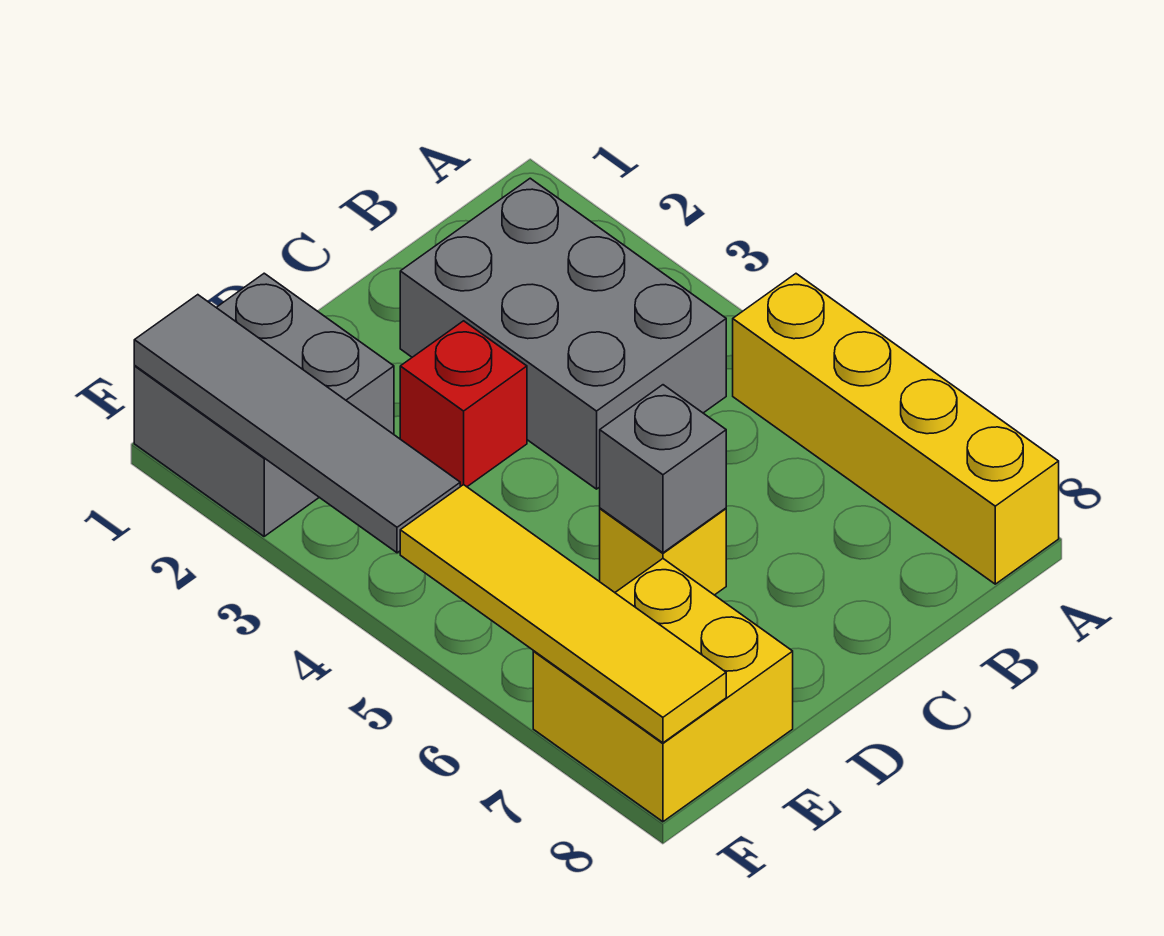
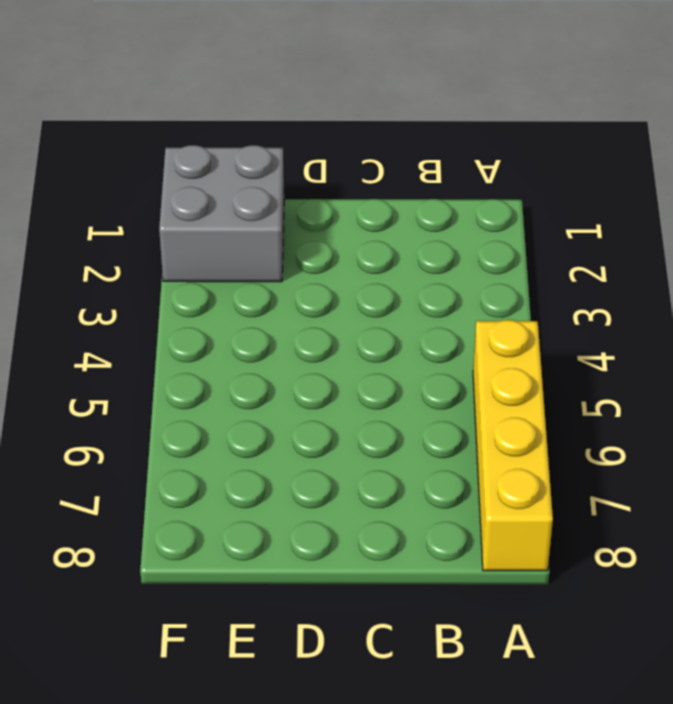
none -> grey 2x3 brick [400,178,726,489]
none -> red 1x1 brick [400,321,527,487]

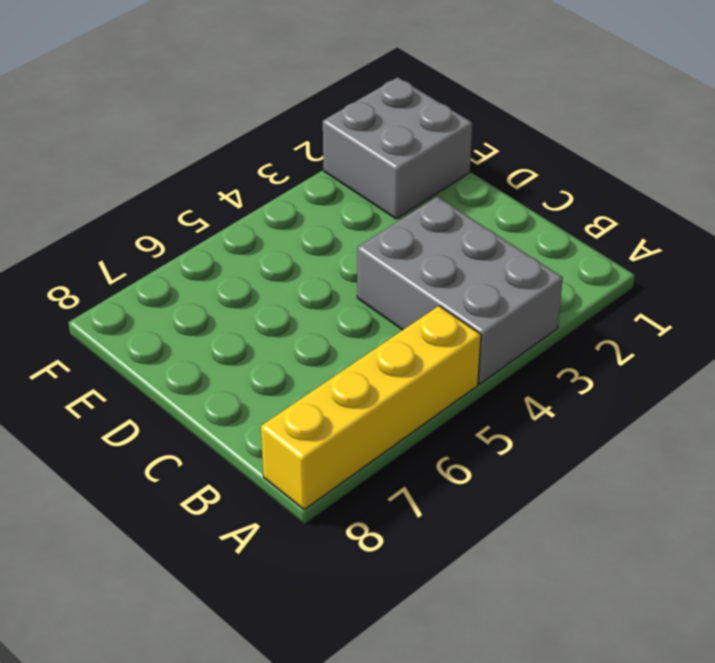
grey 2x3 brick [357,197,563,384] -> grey 2x3 brick turned to [400,178,726,489]
none -> red 1x1 brick [400,321,527,487]
none -> yellow 1x1 brick [600,508,726,595]

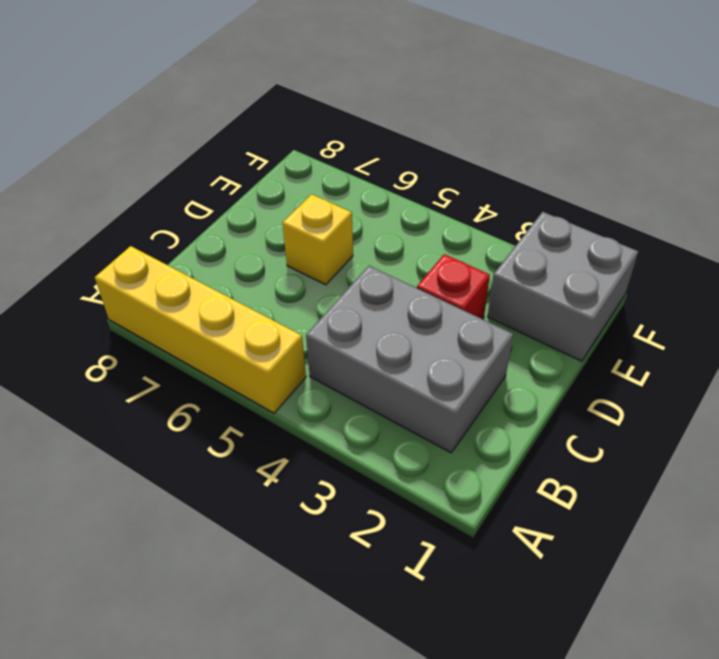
none -> yellow 2x2 brick [533,559,793,822]
none -> grey 1x1 brick [600,385,726,553]

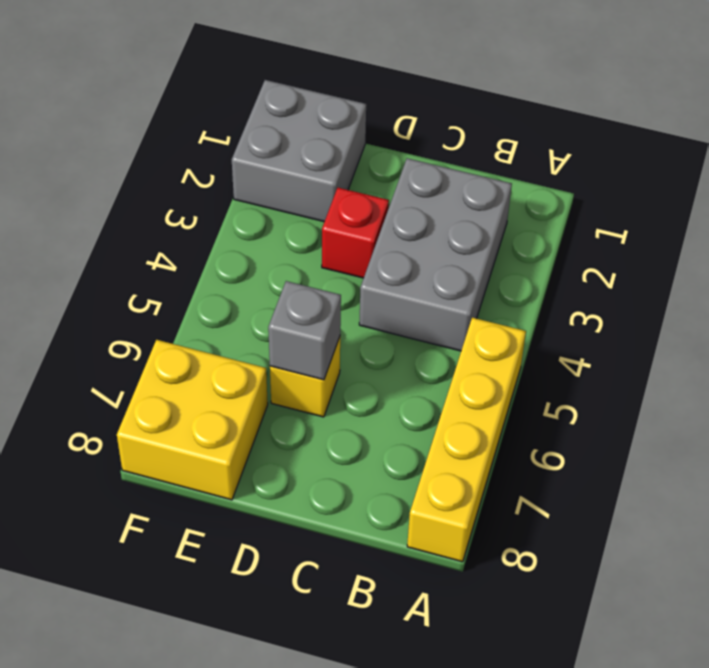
none -> grey 1x4 tile [134,295,460,553]
none -> yellow 1x4 tile [400,485,726,743]

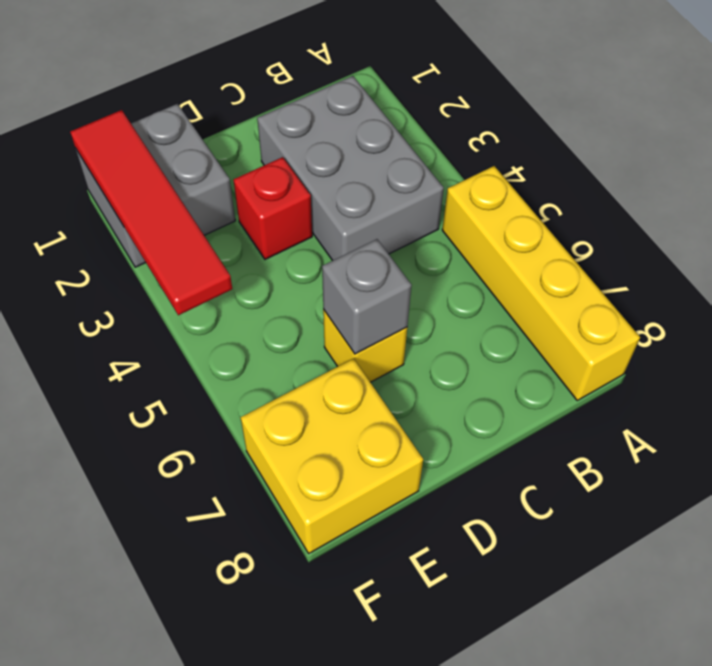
red 1x4 tile [70,110,232,315] -> grey 1x4 tile [134,295,460,553]
none -> yellow 1x4 tile [400,485,726,743]

